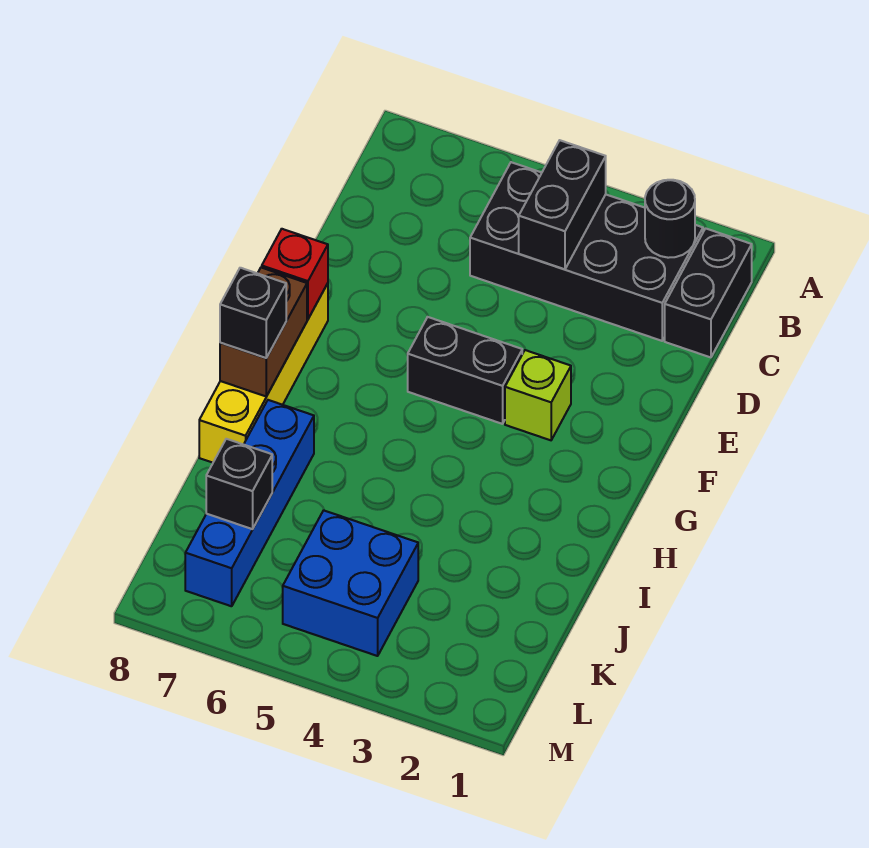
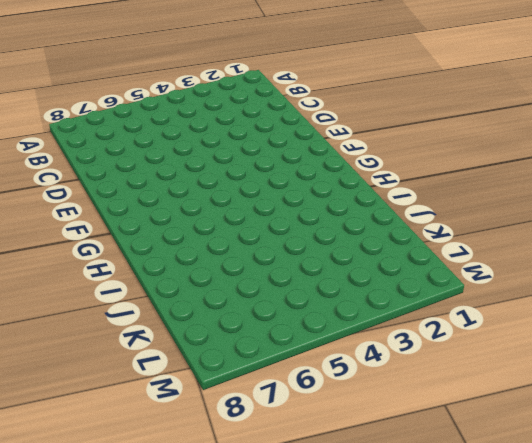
none -> black 1x2 brick [665,228,752,357]
none -> black 2x4 brick [470,162,703,341]
none -> lime 1x1 brick [505,350,571,440]

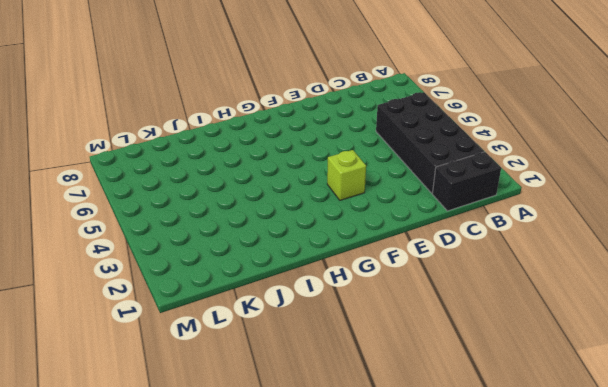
none -> black 1x2 brick [408,317,522,424]
none -> yellow 1x4 brick [199,283,328,463]
none -> blue 1x4 brick [185,400,314,606]

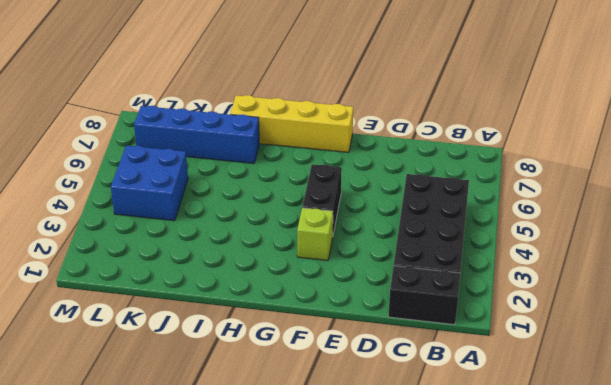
none -> black 1x1 round brick [645,180,695,258]
none -> black 1x2 brick [519,140,606,269]
none -> red 1x1 brick [262,229,328,319]

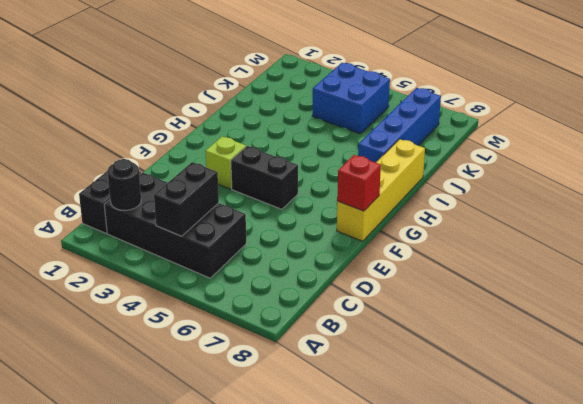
none -> brown 1x2 brick [220,267,307,396]
none -> black 1x1 brick [206,439,272,529]
none -> black 1x1 brick [220,268,286,358]

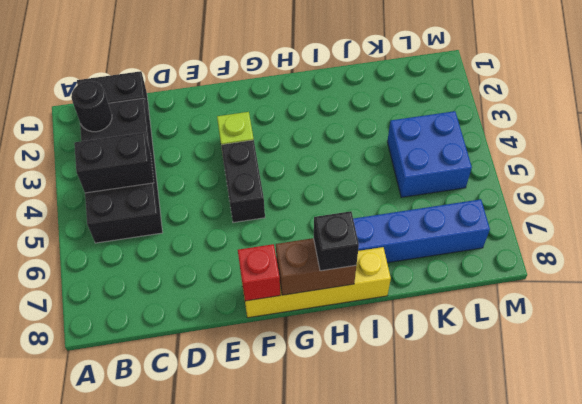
none -> black 1x1 brick [206,439,272,529]

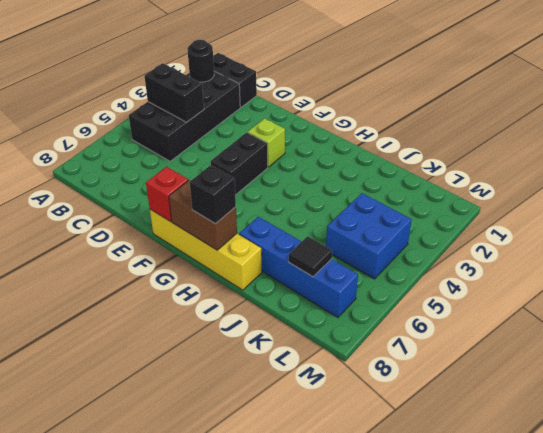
black 1x1 tile [289,236,332,277] -> black 1x1 brick [206,439,272,529]

